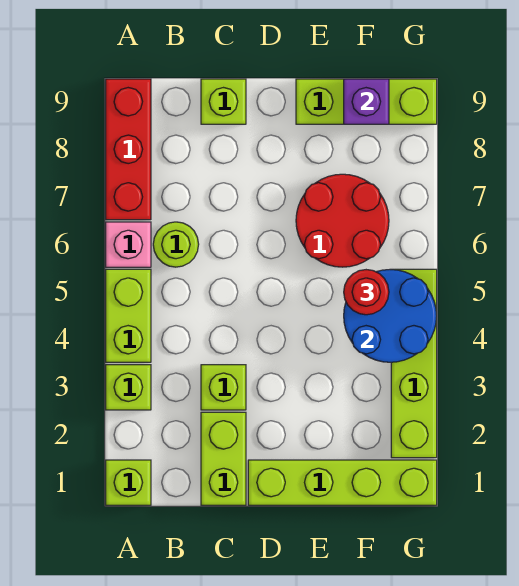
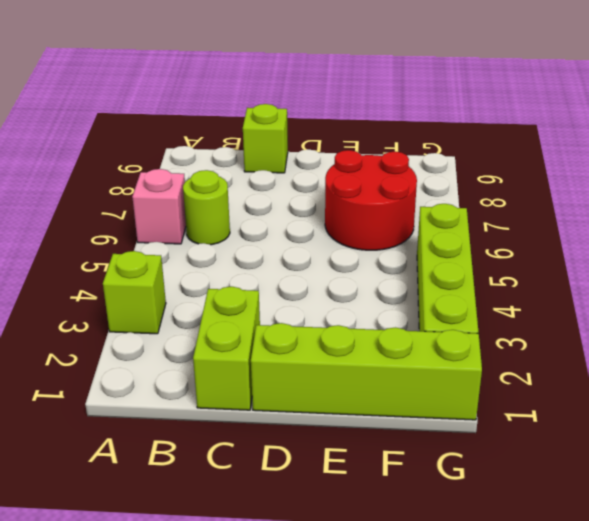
none -> lime 1x1 brick [106,460,151,505]
none -> lime 1x2 brick [106,269,151,362]
none -> red 1x3 brick [106,79,151,220]

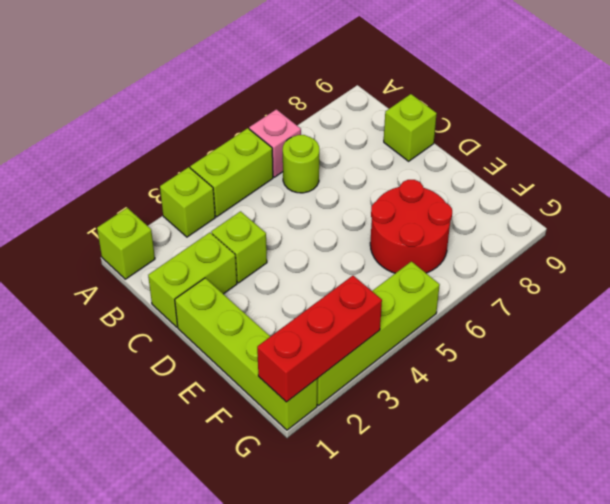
red 1x3 brick [257,276,382,402] -> red 1x3 brick moved to [106,79,151,220]
none -> lime 1x3 brick [296,79,437,124]
none -> blue 2x2 round brick [344,270,437,362]
none -> purple 1x1 brick [344,79,389,124]

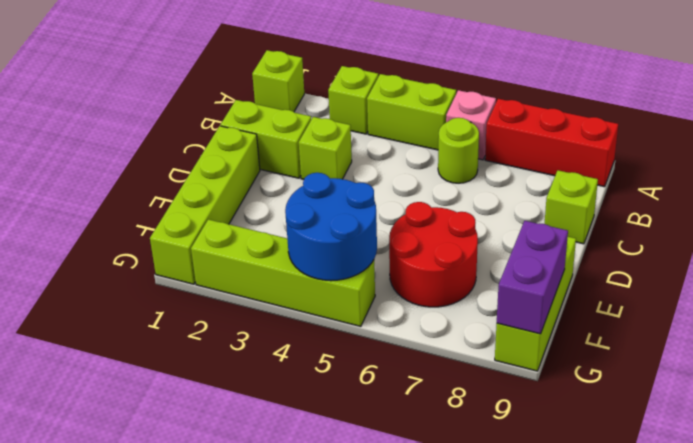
purple 1x2 brick [497,221,568,334] -> purple 1x1 brick [344,79,389,124]
none -> red 1x1 round brick [344,270,389,315]

